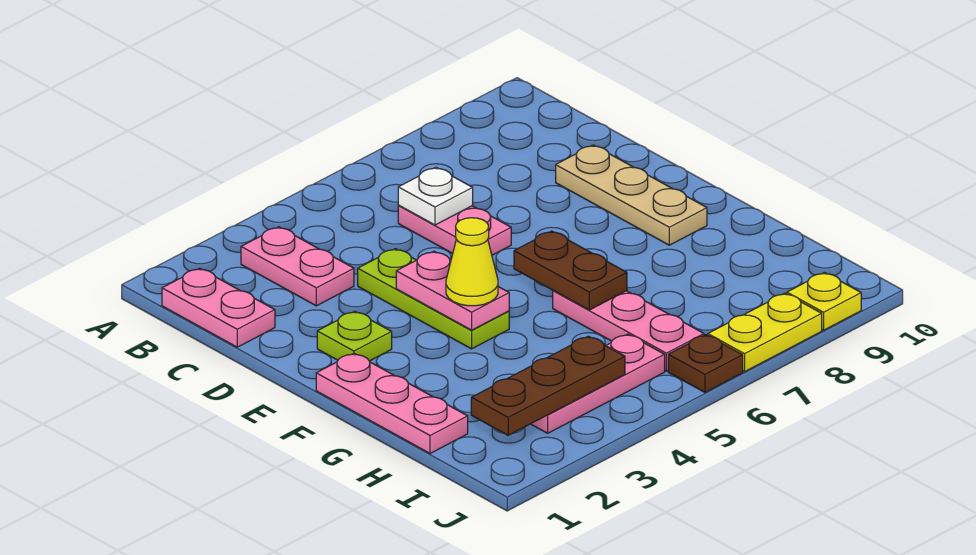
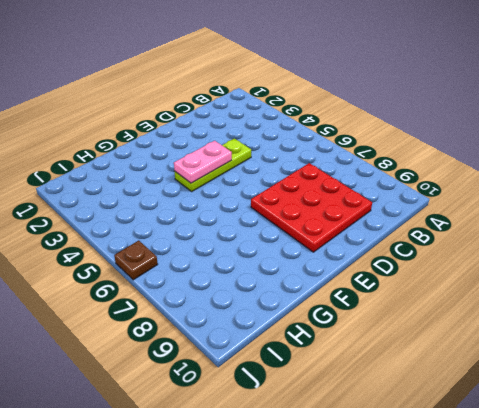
red 3x3 plate [251,163,372,252] -> tan 1x3 plate [556,145,707,245]
none -> pink 1x2 plate [162,268,275,347]
none -> pink 1x2 plate [241,227,354,306]
none -> pink 1x2 plate [398,206,511,255]

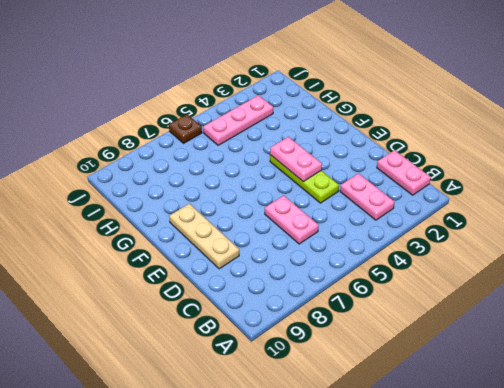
none -> lime 1x1 plate [317,311,392,361]
none -> pink 1x3 plate [316,353,468,453]
none -> pink 1x3 plate [553,291,704,371]

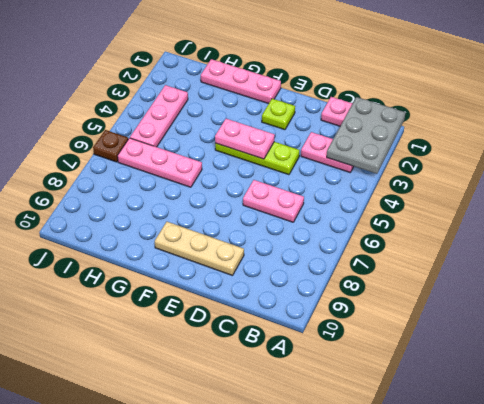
grey 2x3 plate [327,97,406,174] -> none
none -> yellow 1x2 plate [708,293,822,372]
none -> yellow 1x1 plate [787,273,861,330]
none -> white 1x1 plate [398,167,473,225]

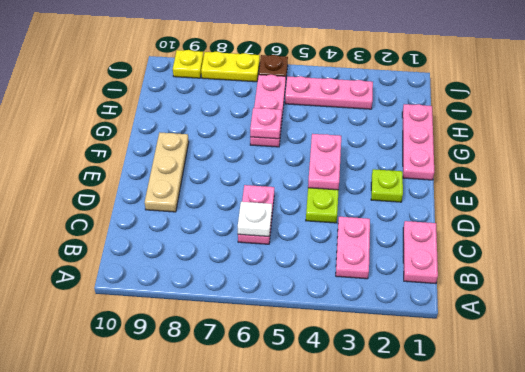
pink 1x1 plate [250,108,282,139] -> brown 1x2 plate [514,231,627,310]
none -> brown 1x3 plate [471,336,625,435]
none -> yellow 1x1 cone [446,218,498,306]

